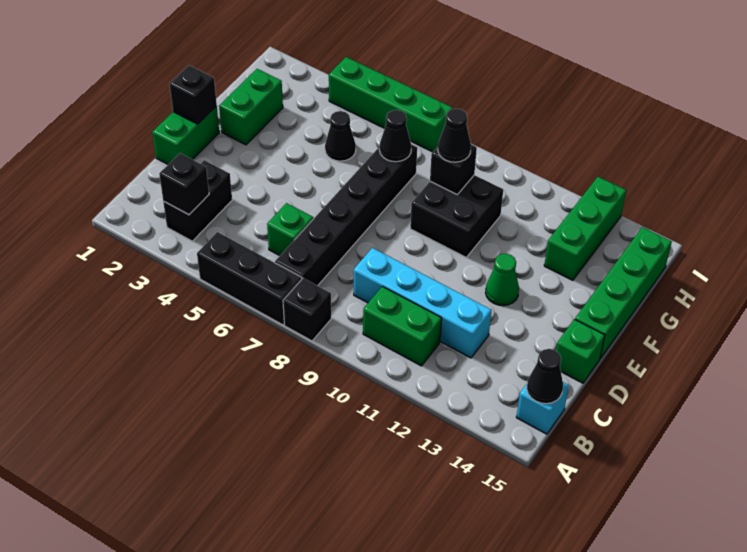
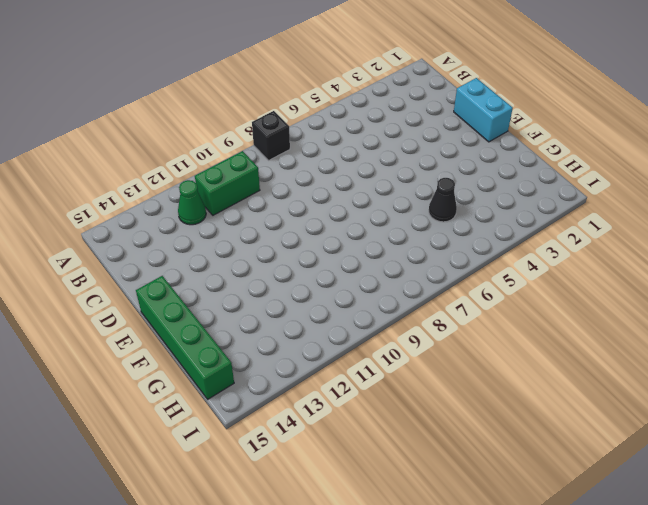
green 1x1 cone [178,180,206,225] -> green 1x1 cone moved to [486,254,519,306]
cyan 1x2 brick [454,78,513,142] -> green 1x2 brick [152,106,219,164]
none -> black 1x3 brick [197,232,302,325]
none -> black 1x2 brick [163,160,232,241]
none -> black 1x6 brick [275,144,417,286]

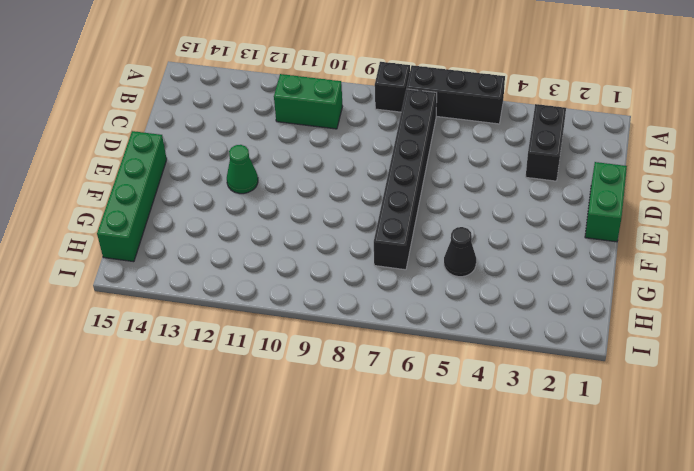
none -> cyan 1x1 brick [516,382,569,434]
none -> green 1x1 brick [267,203,313,256]
none -> cyan 1x4 brick [354,248,492,358]

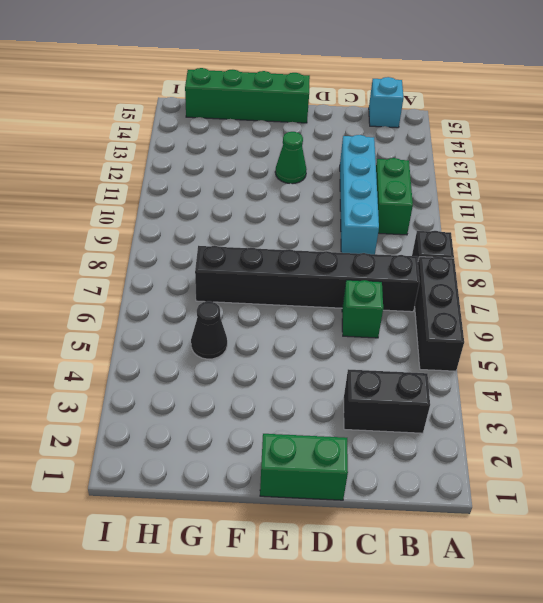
none -> green 1x1 brick [556,319,605,383]
none -> green 1x2 brick [219,69,283,145]
none -> black 2x2 brick [410,175,503,257]

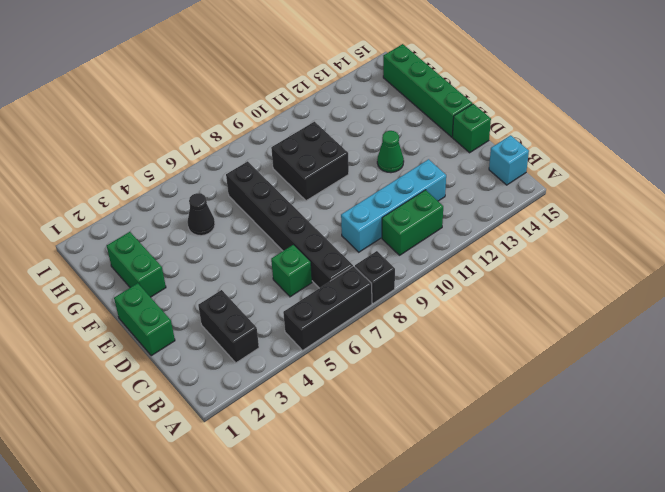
none -> green 1x3 brick [544,177,626,280]
none -> green 1x4 brick [329,57,453,152]
none -> black 1x1 brick [159,153,209,215]

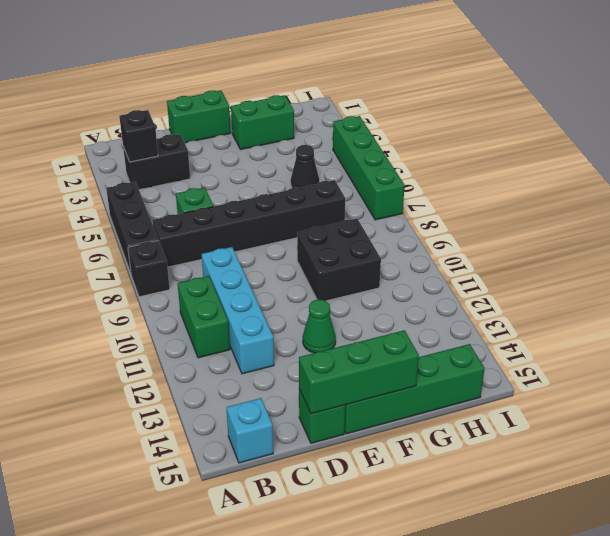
green 1x3 brick [299,330,419,414] -> green 1x3 brick moved to [544,177,626,280]
none -> black 1x1 cone [527,349,563,404]
none -> black 1x1 brick [169,65,217,124]
none -> black 1x1 cone [379,110,411,162]

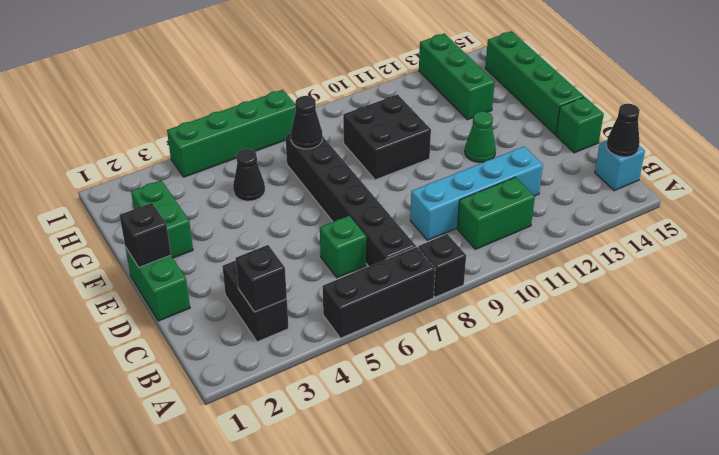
none -> black 1x1 brick [430,145,477,194]
none -> black 1x1 cone [438,109,471,162]

